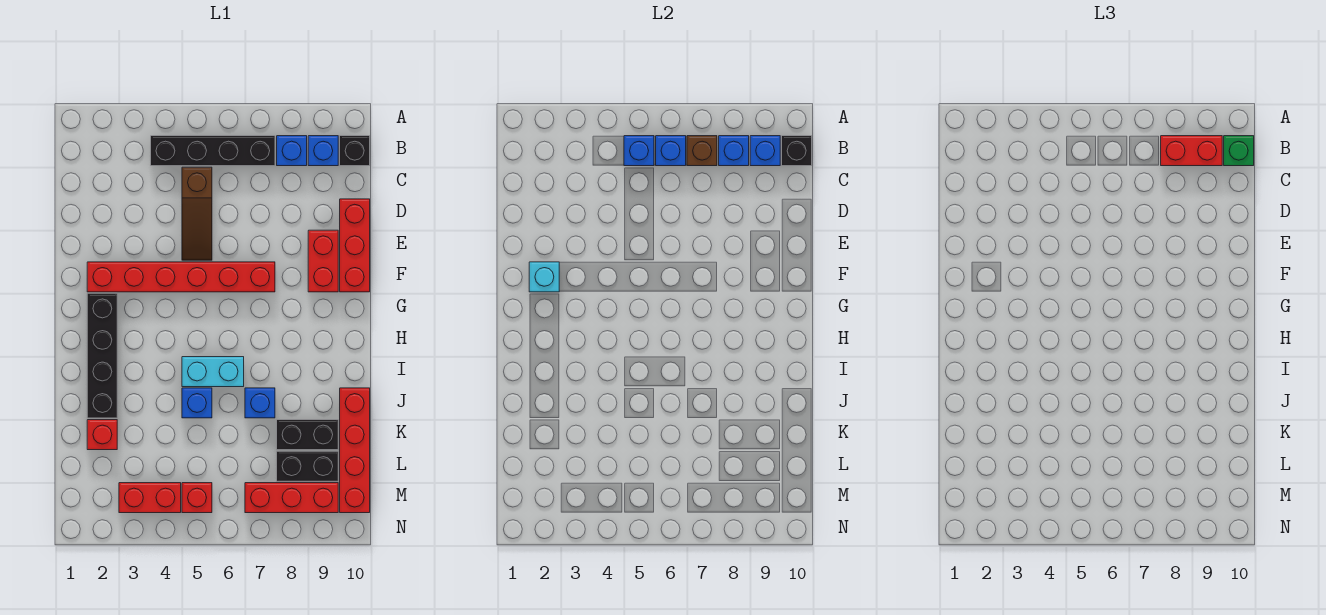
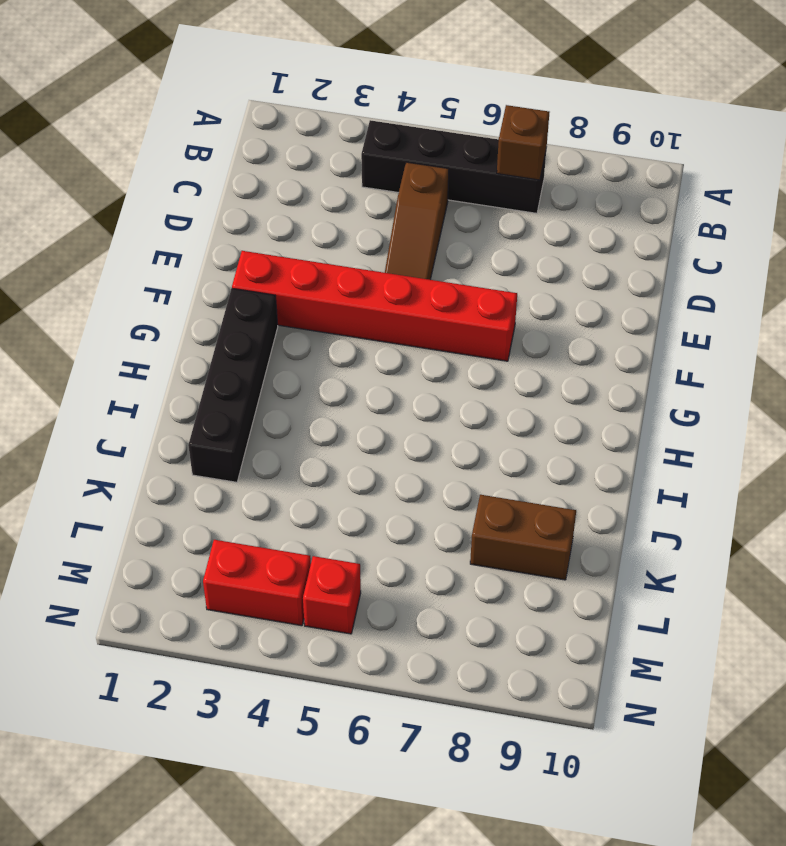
brown 1x2 brick [470,495,576,580] -> black 1x2 brick [277,420,338,450]
none -> blue 1x1 brick [277,136,307,166]
none -> blue 1x1 brick [308,136,338,166]
none -> black 1x1 brick [340,136,370,166]

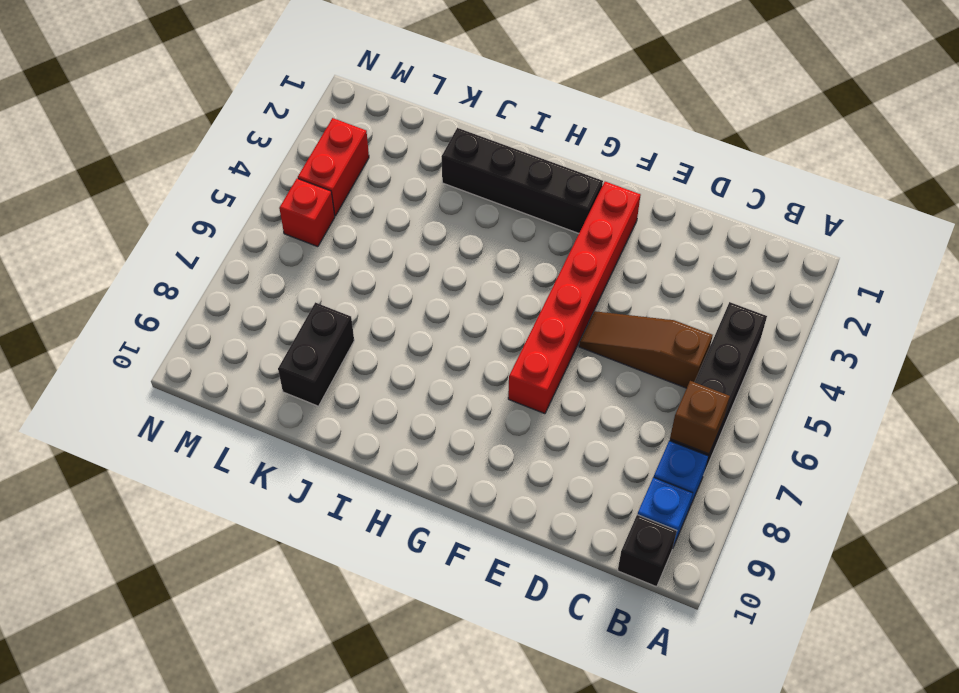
none -> red 1x3 brick [340,199,370,292]
none -> red 1x2 brick [308,230,338,292]
none -> cyan 1x2 brick [182,357,244,387]

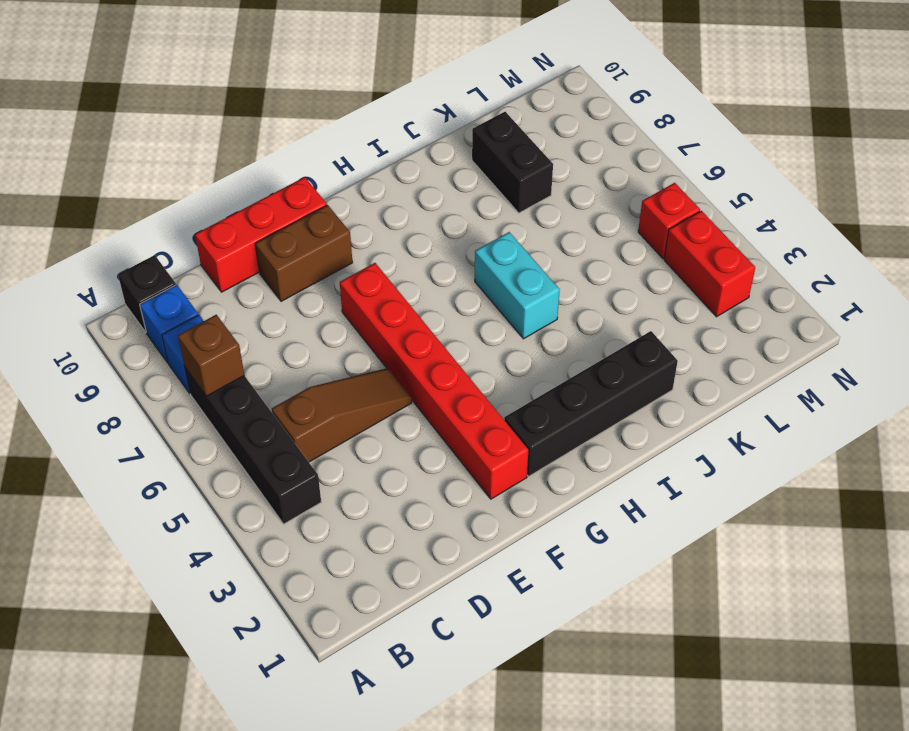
brown 1x2 brick [255,205,352,301] -> red 1x2 brick [308,230,338,292]
none -> blue 1x1 brick [182,388,212,418]
none -> blue 1x1 brick [245,388,275,418]
none -> red 1x4 brick [340,388,370,513]

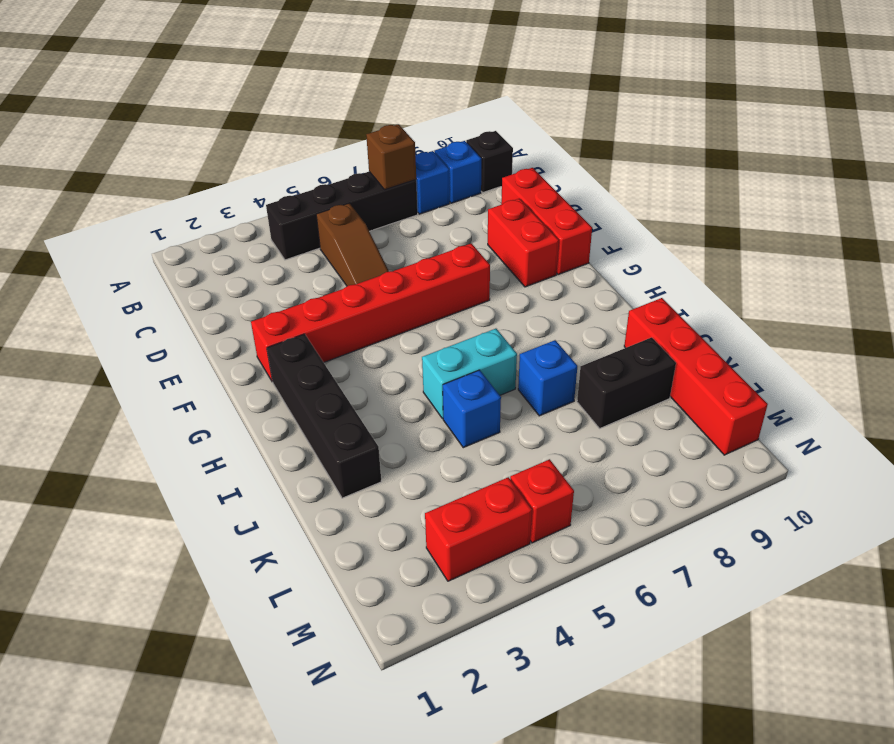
none -> red 1x1 brick [87,420,117,450]
none -> black 1x2 brick [277,451,338,481]
none -> red 1x3 brick [245,483,338,513]

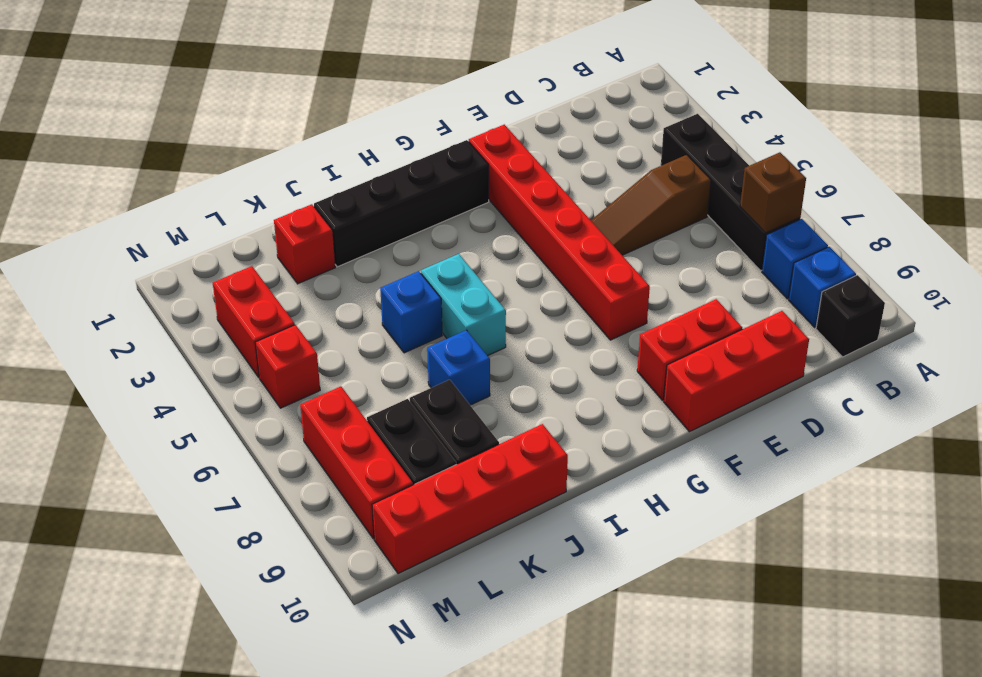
none -> blue 1x1 brick [624,136,654,166]
none -> blue 1x1 brick [656,136,686,166]
none -> blue 1x1 brick [719,136,749,166]

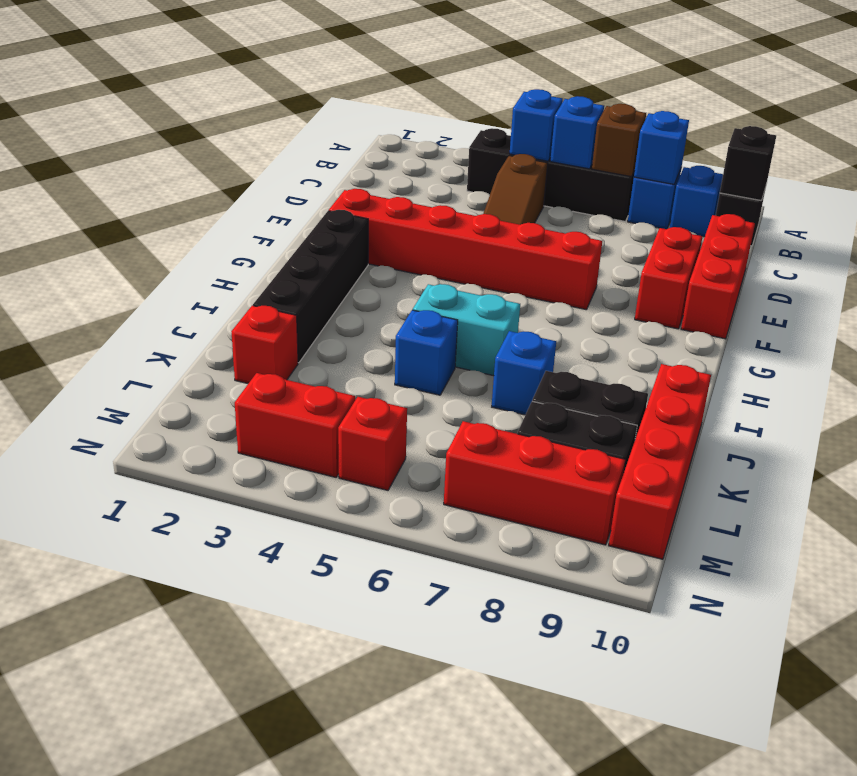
none -> blue 1x1 brick [750,136,780,166]
none -> cyan 1x1 brick [529,262,559,292]
none -> red 1x2 brick [1161,136,1222,166]

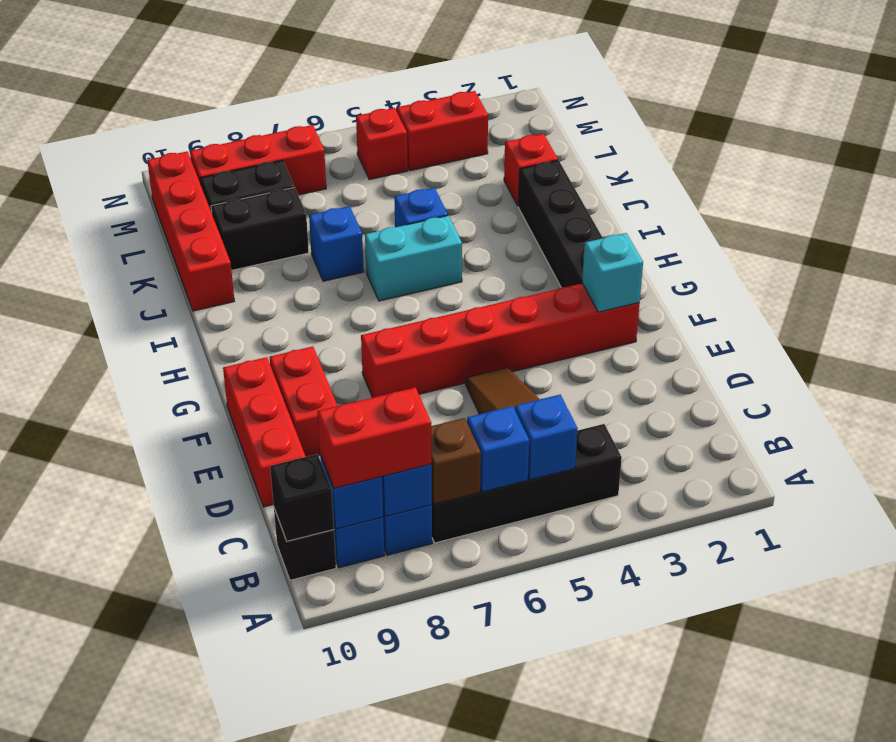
none -> green 1x1 brick [1224,136,1254,166]

